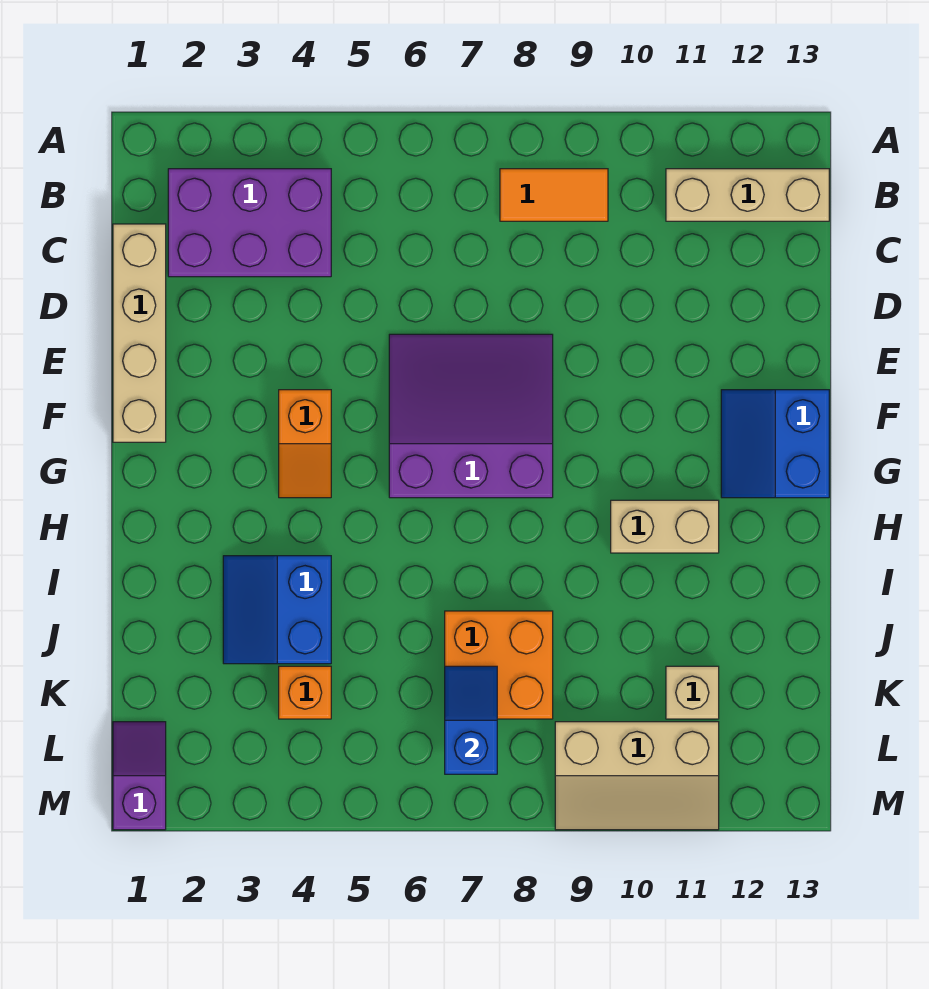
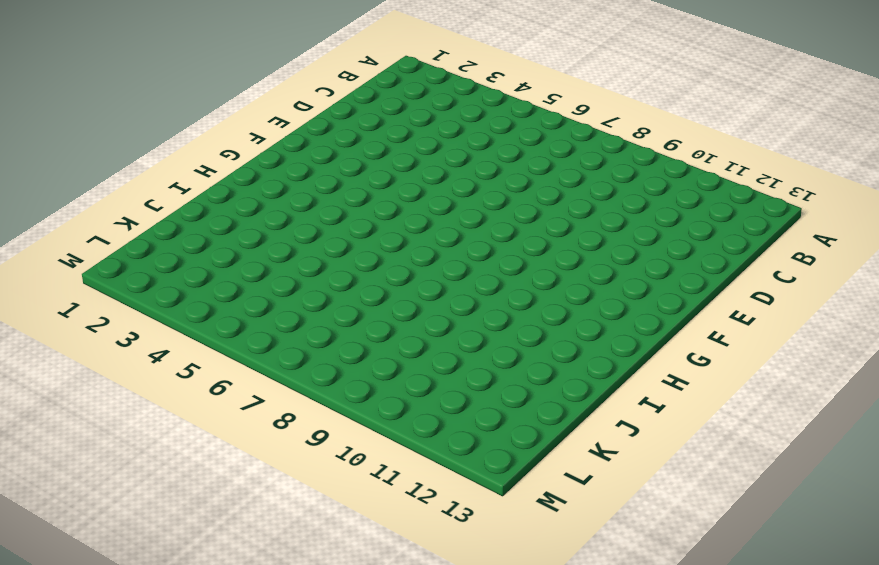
none -> purple 2x3 brick [168,169,331,277]
none -> orange 1x2 tile [500,169,608,221]
none -> tan 1x3 brick [666,169,829,221]

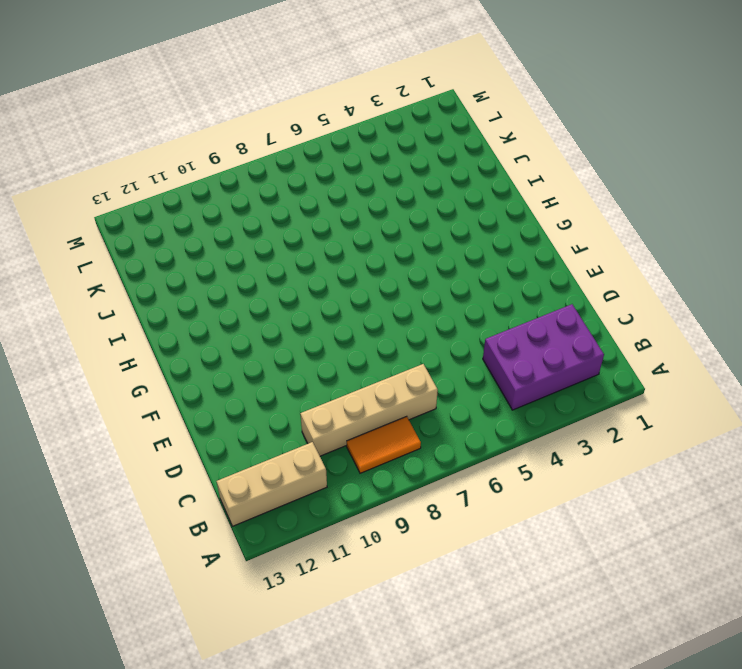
tan 1x4 brick [300,364,438,456] -> tan 1x4 brick turned to [113,224,166,442]
none -> purple 3x3 slope [389,334,553,498]
none -> orange 1x2 slope [279,390,331,498]
none -> blue 2x2 slope [721,390,829,498]

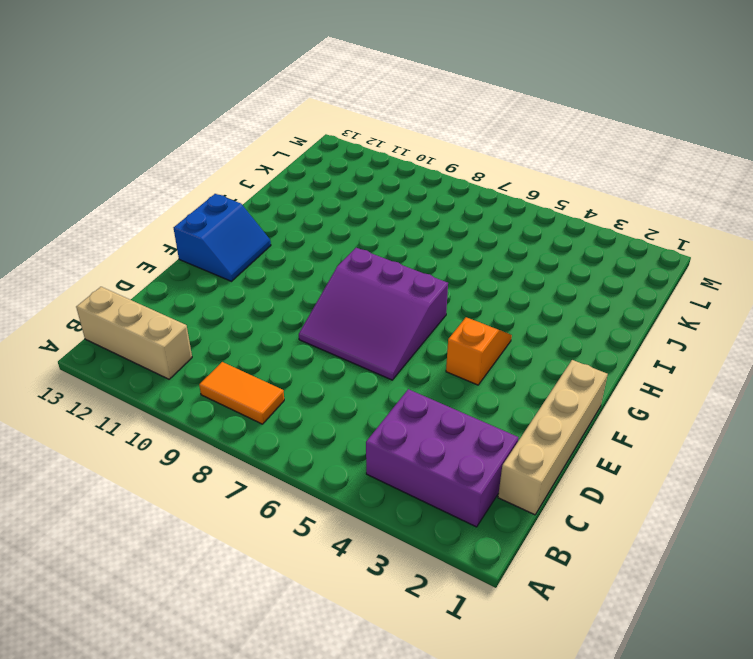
none -> tan 1x2 brick [611,500,719,553]
none -> blue 2x2 slope [223,556,331,664]
none -> orange 2x2 brick [445,611,553,719]

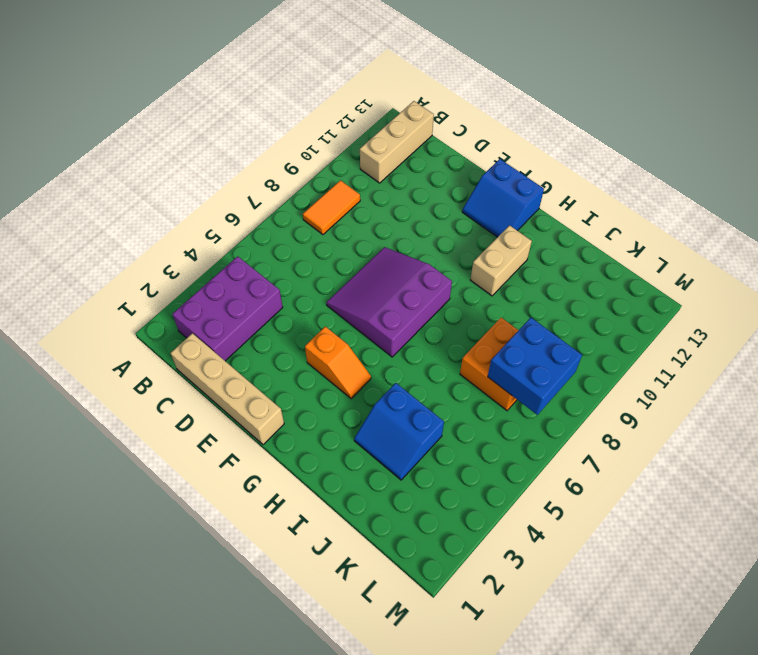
blue 2x2 brick [488,318,582,415] -> blue 1x2 slope [445,666,497,774]
none -> orange 1x1 brick [279,666,331,719]
none -> tan 1x1 brick [666,666,719,719]
none -> purple 1x2 slope [113,722,166,830]

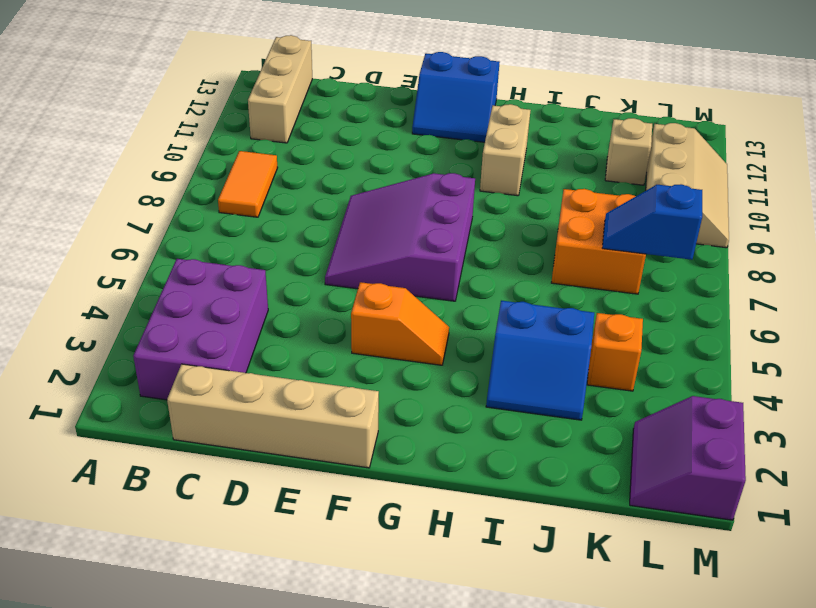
purple 2x2 slope [630,396,746,520] -> purple 1x2 slope [113,722,166,830]

